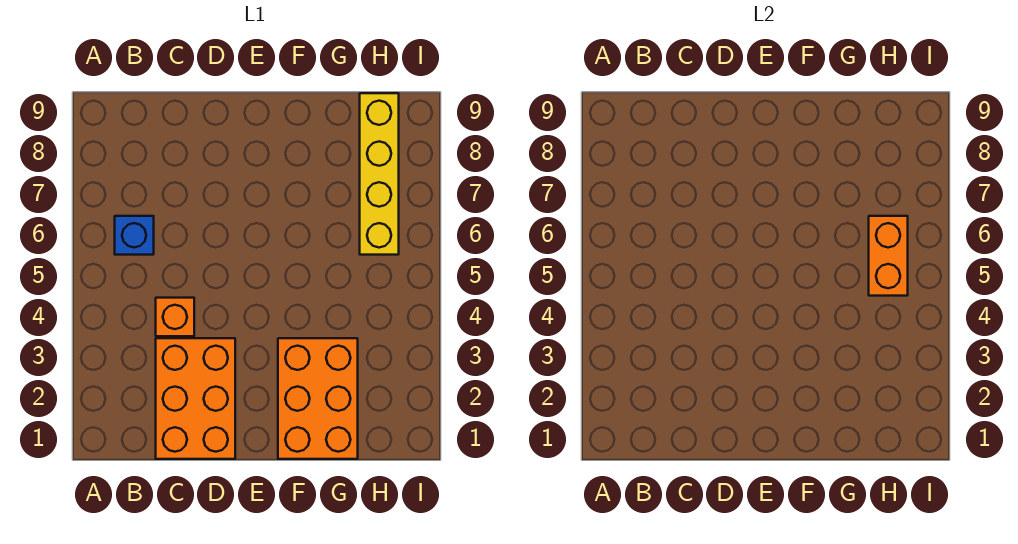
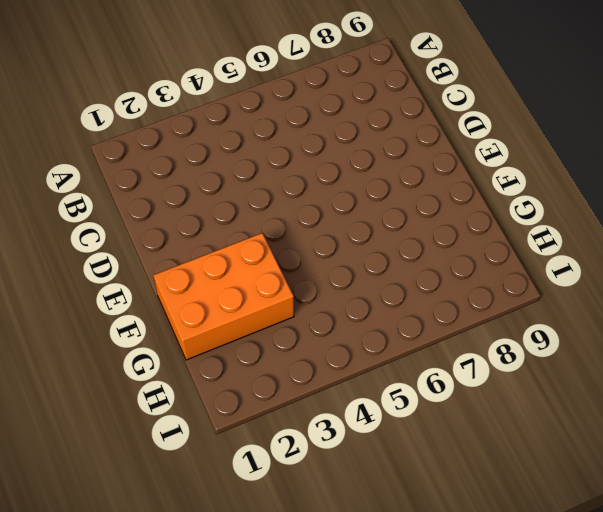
none -> blue 1x1 brick [115,216,154,255]
none -> orange 2x3 brick [156,338,235,459]

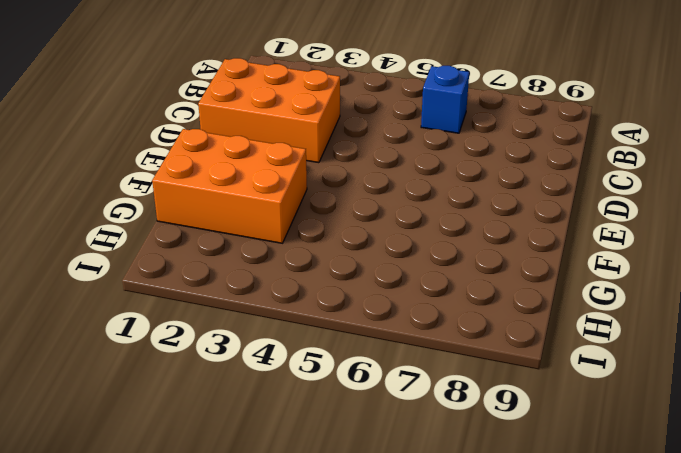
none -> orange 1x1 brick [156,298,194,336]
none -> yellow 1x4 brick [360,93,399,255]

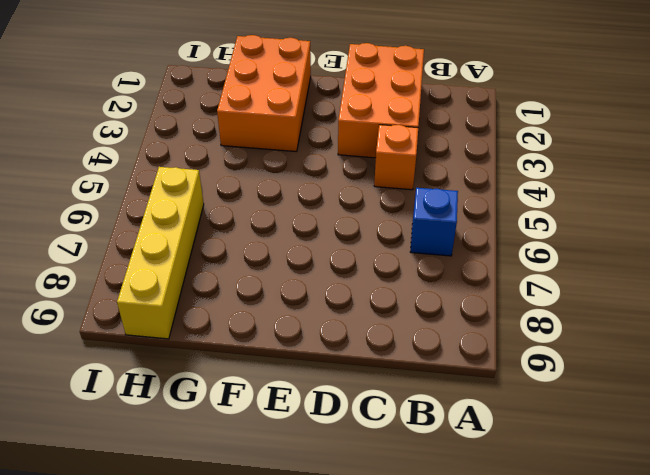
none -> orange 1x2 brick [869,216,908,296]

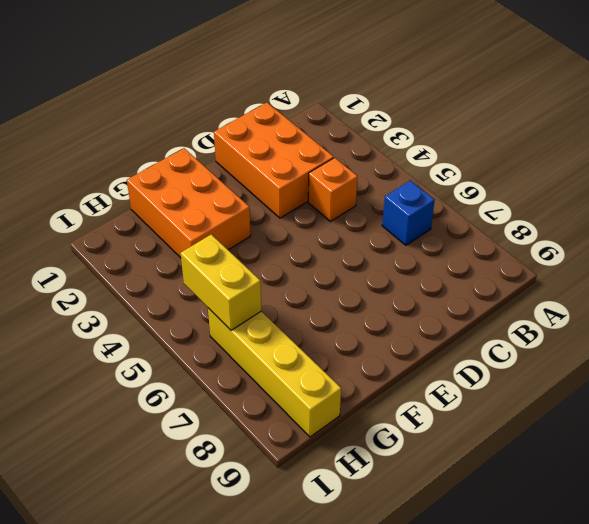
yellow 1x2 brick [181,234,261,330] -> orange 1x2 brick [869,216,908,296]

